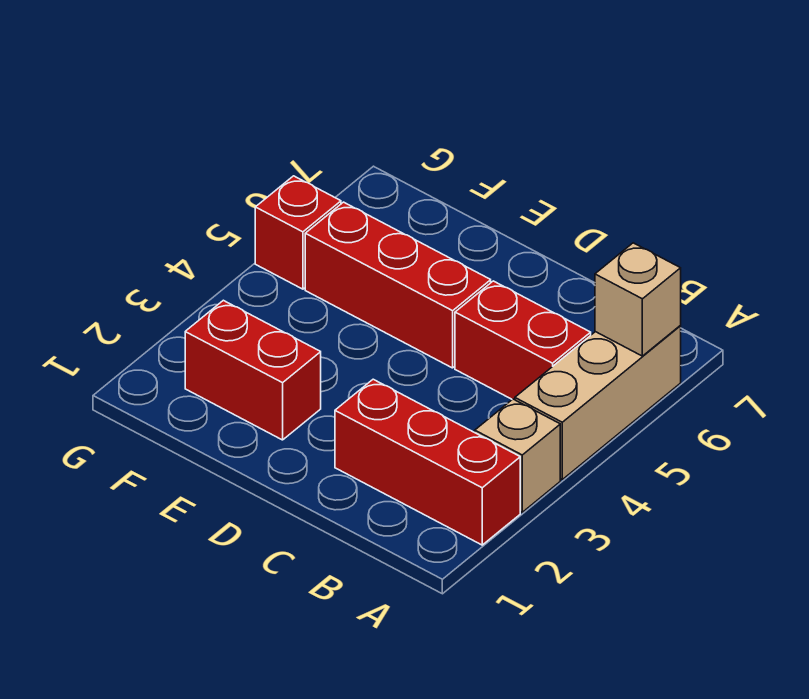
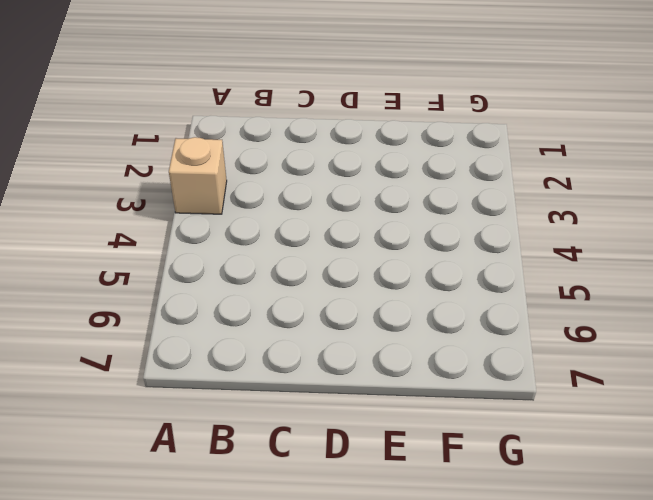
none -> red 1x3 brick [335,379,520,545]
none -> tan 1x3 brick [515,326,681,479]

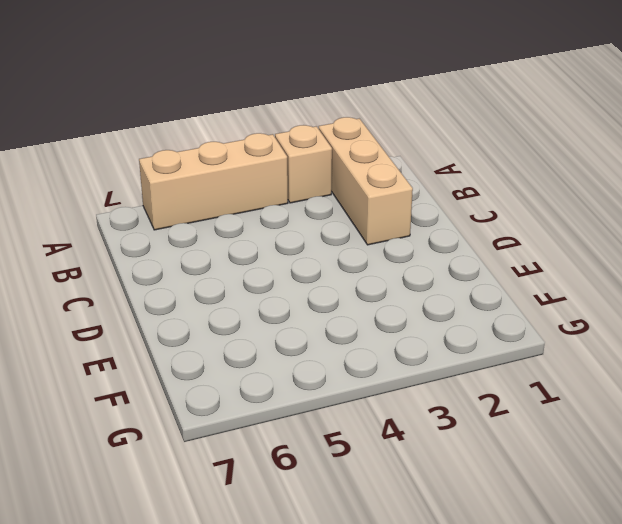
tan 1x3 brick [319,117,413,245] -> red 1x3 brick [335,379,520,545]
none -> red 1x2 brick [455,281,591,400]
none -> red 1x3 brick [305,202,491,368]

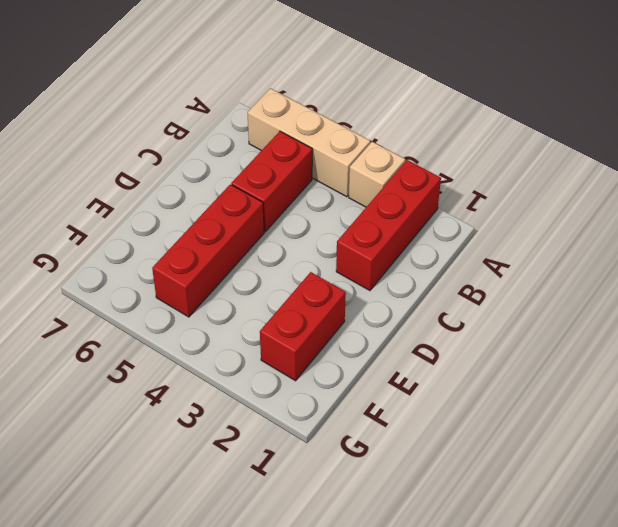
none -> red 1x1 brick [255,176,341,289]
none -> tan 1x1 brick [595,243,681,356]

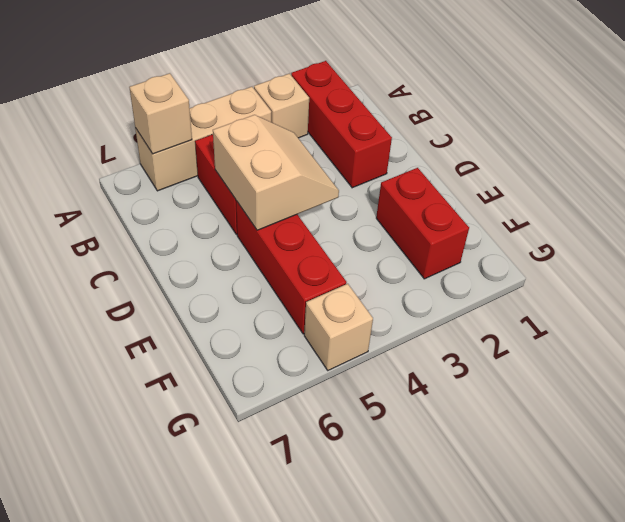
tan 2x2 slope [213,115,339,230] -> none
tan 1x1 brick [304,284,373,370] -> red 1x1 brick [255,176,341,289]

